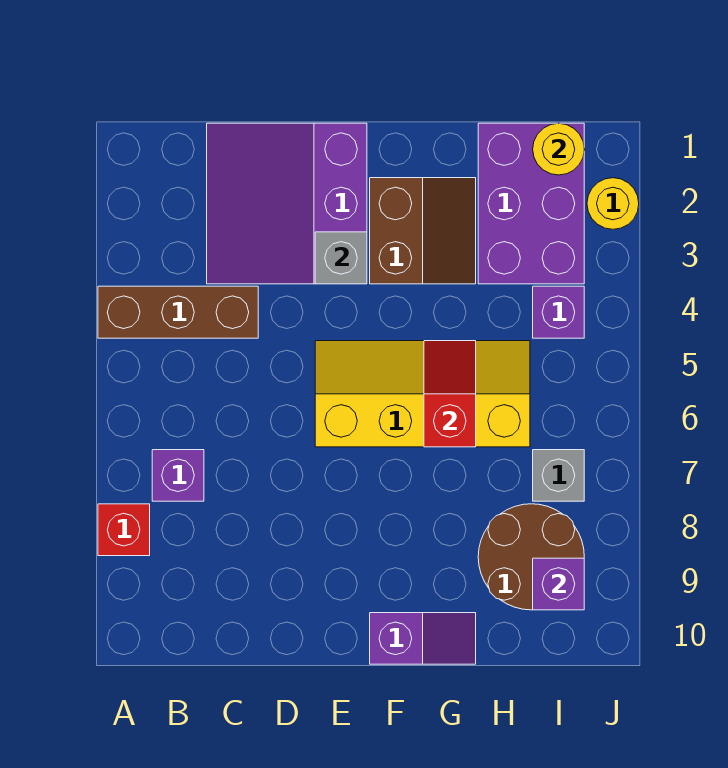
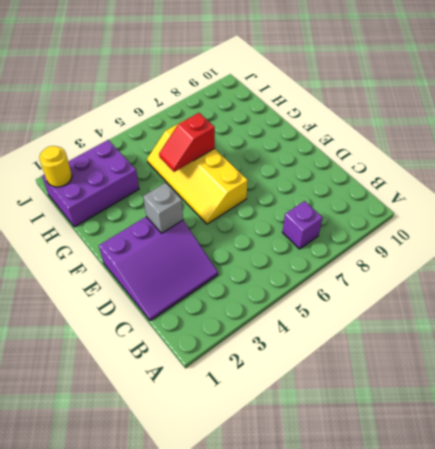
none -> brown 1x3 brick [98,286,258,338]
none -> red 1x1 brick [98,504,150,556]
none -> brown 2x2 slope [370,178,476,284]

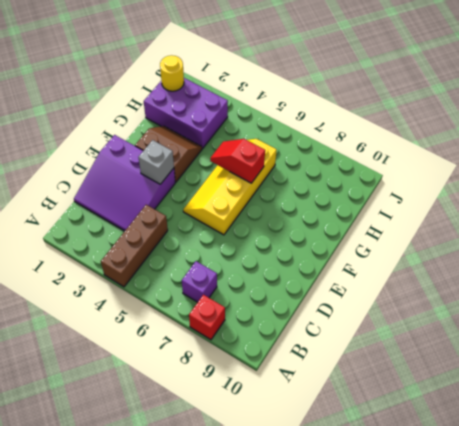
none -> purple 1x2 slope [370,613,476,664]
none -> brown 2x2 round brick [478,504,584,610]
none -> purple 1x1 brick [533,286,584,338]

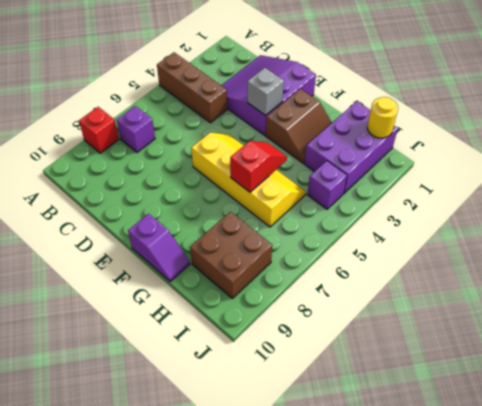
brown 2x2 brick [190,212,272,298] -> brown 2x2 round brick [478,504,584,610]
none -> grey 1x1 brick [533,450,584,501]
none -> yellow 1x1 round brick [587,178,639,229]
none -> purple 1x1 brick [533,558,584,610]

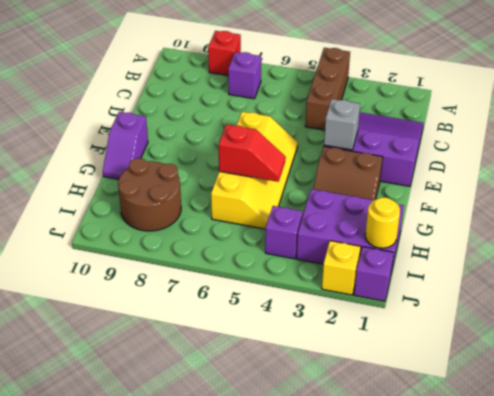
purple 1x1 brick [354,247,394,301] -> purple 1x1 brick moved to [533,558,584,610]
yellow 1x1 brick [322,241,361,295] -> yellow 1x1 round brick [587,178,639,229]
none -> grey 1x1 brick [533,450,584,501]

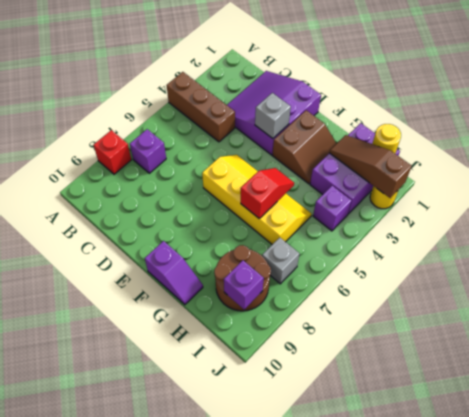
brown 1x3 slope [330,135,412,198] -> none

